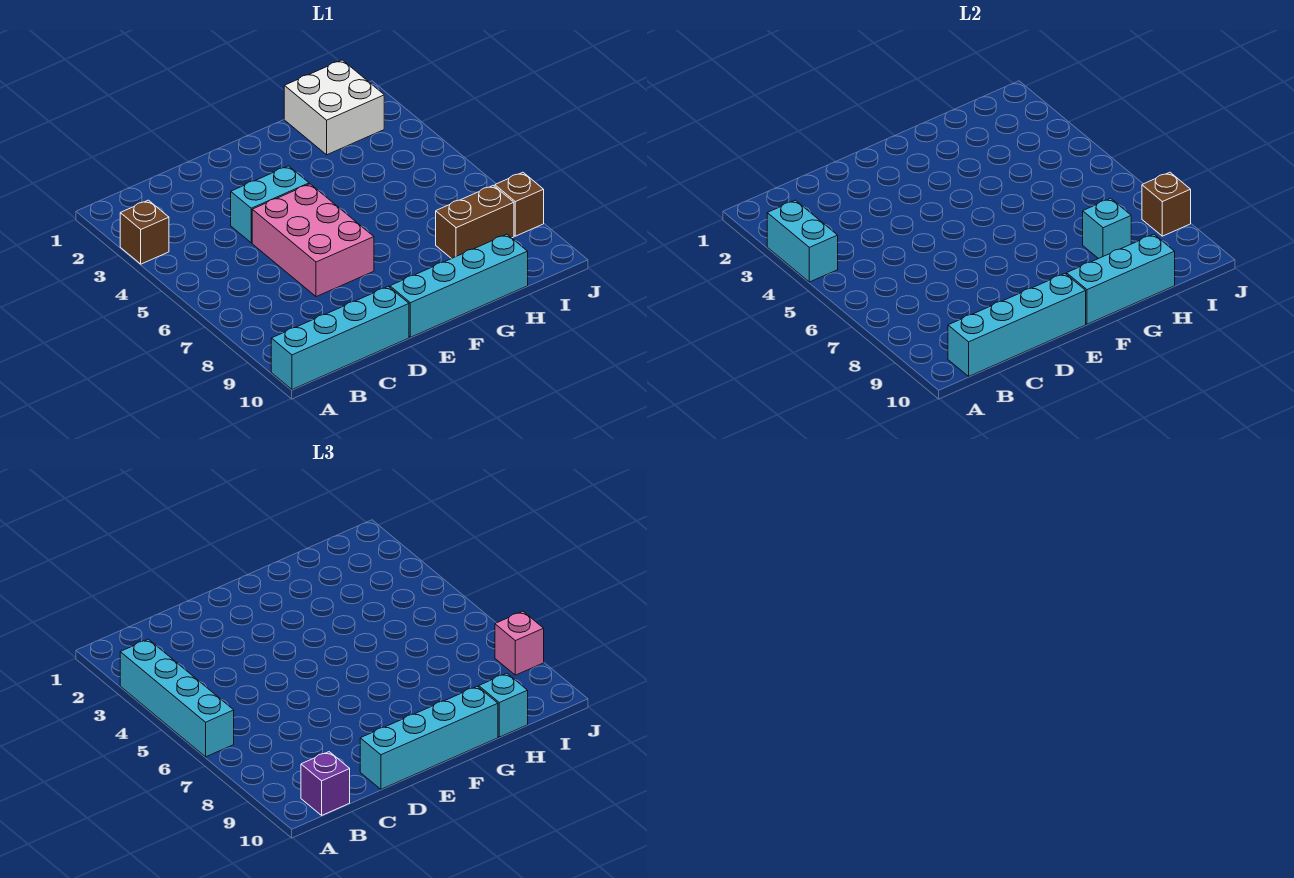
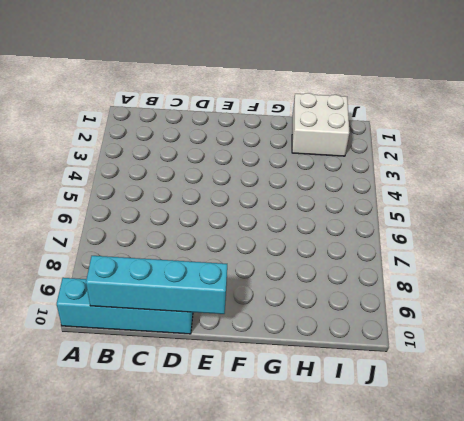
none -> brown 1x1 brick [120,200,169,264]
none -> cyan 1x2 brick [231,166,309,243]
none -> pink 2x3 brick [252,184,374,297]

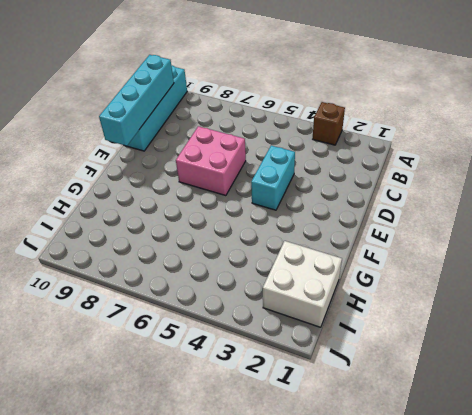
pink 2x2 brick [176,126,246,196] -> pink 2x3 brick [252,184,374,297]
none -> cyan 1x4 brick [390,234,528,337]
none -> brown 1x2 brick [436,185,514,259]
none -> brown 1x1 brick [495,172,544,236]

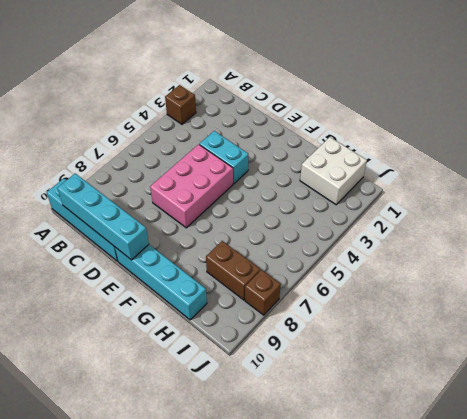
none -> cyan 1x2 brick [767,200,838,282]
none -> cyan 1x3 brick [1067,234,1175,324]
none -> cyan 1x1 brick [1083,198,1131,259]

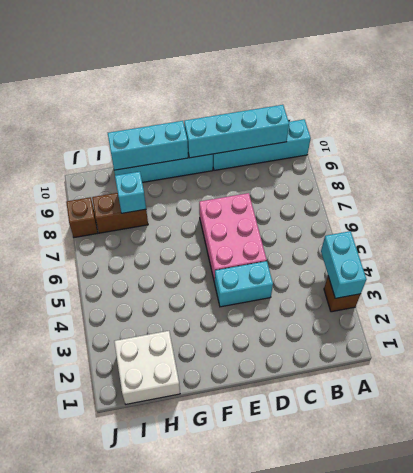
none -> brown 1x1 brick [1142,172,1191,236]
none -> cyan 1x4 brick [120,639,234,757]
none -> purple 1x1 brick [301,752,350,815]

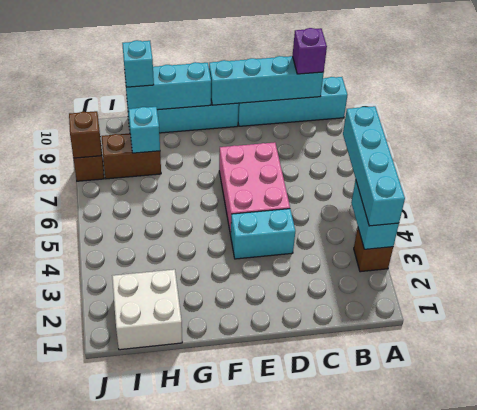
none -> cyan 1x4 brick [360,686,498,789]
none -> pink 1x1 brick [495,611,544,675]

